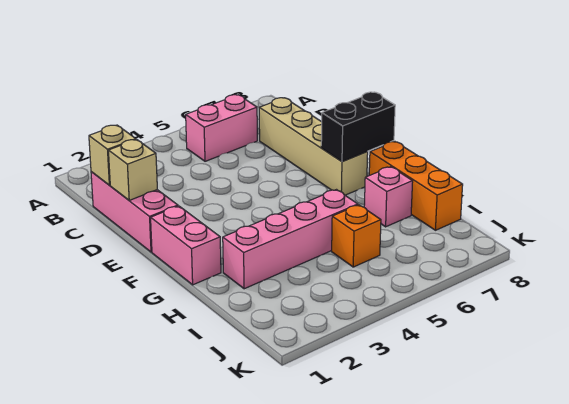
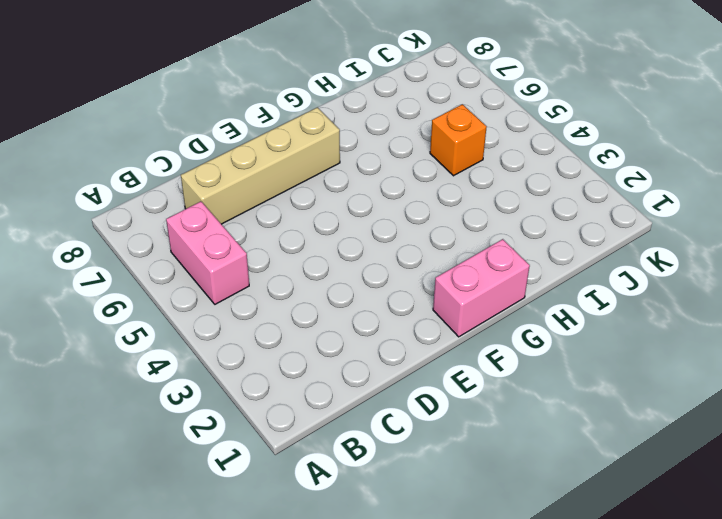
none -> pink 1x3 brick [91,172,178,252]
none -> orange 1x3 brick [369,142,463,230]

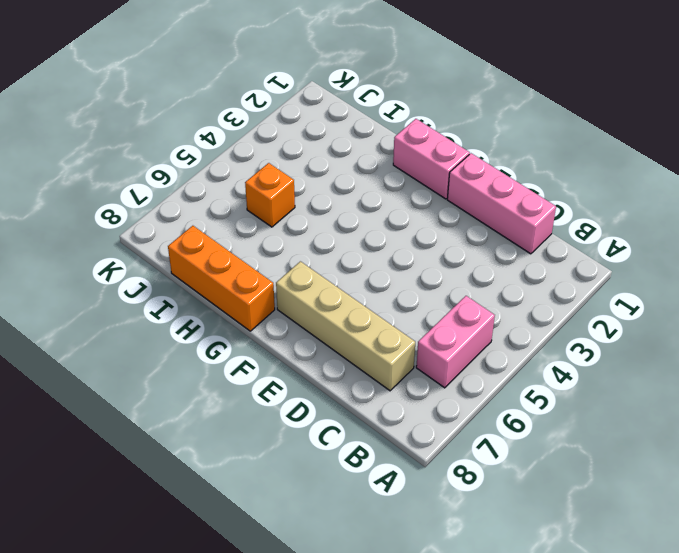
none -> pink 1x4 brick [223,190,358,289]
none -> pink 1x1 brick [364,167,413,227]

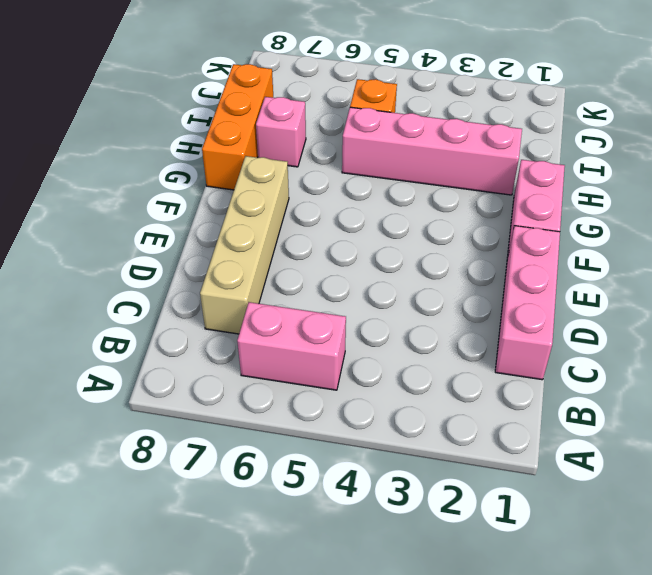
none -> tan 1x1 brick [89,125,136,185]
none -> tan 1x1 brick [108,139,157,200]

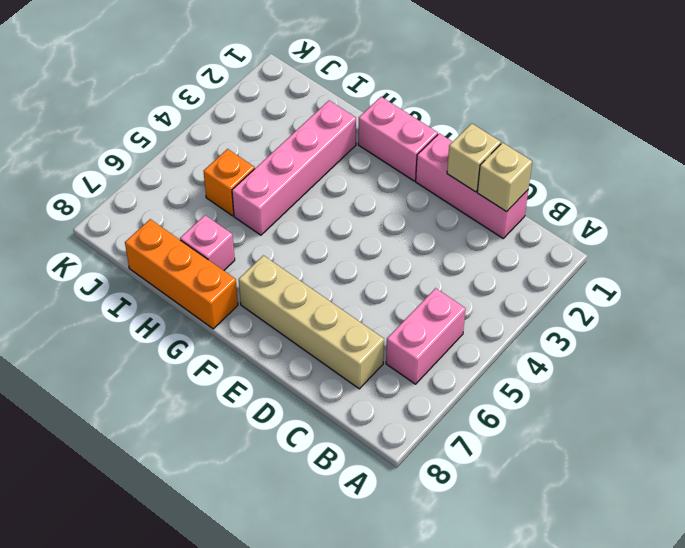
none -> black 1x2 brick [321,92,395,162]

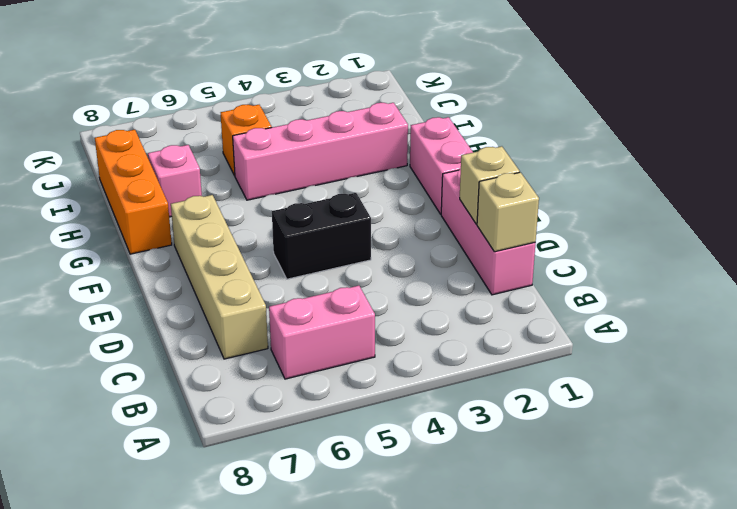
black 1x2 brick [272,193,371,279] -> black 1x2 brick moved to [321,92,395,162]

